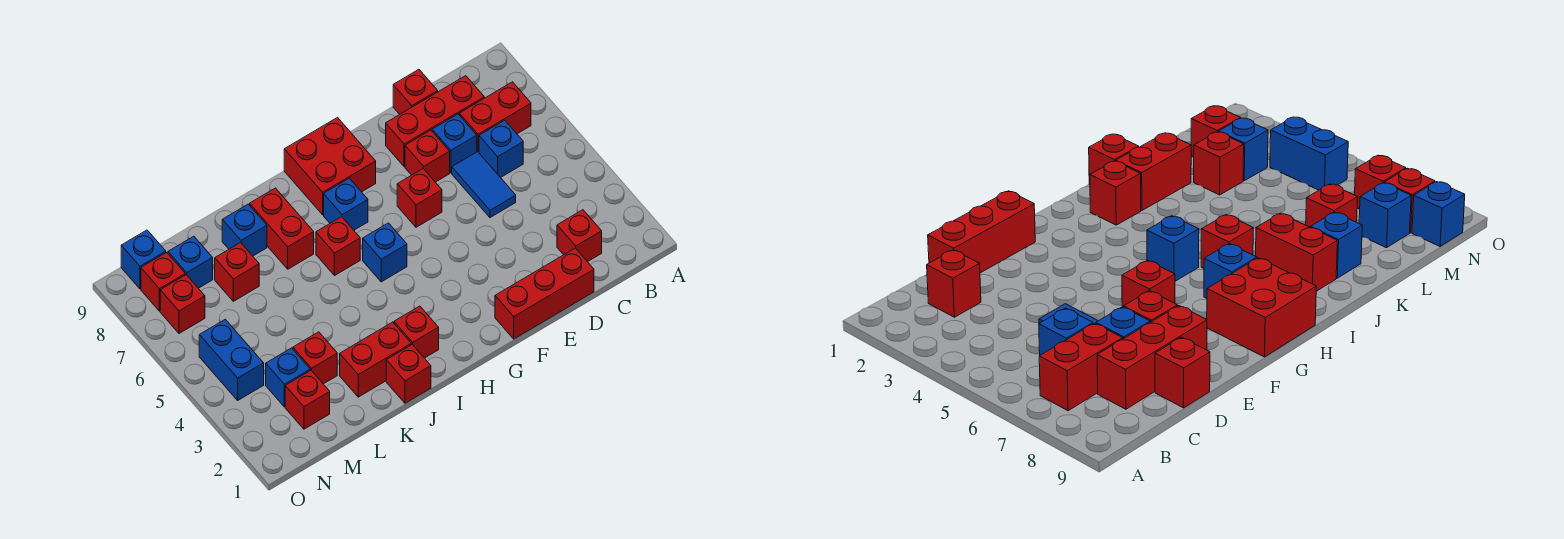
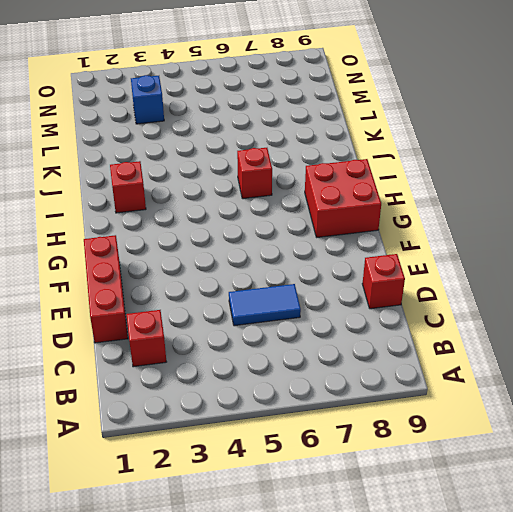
none -> red 1x2 brick [459,82,531,152]
none -> blue 1x1 brick [479,120,523,178]
none -> red 1x3 brick [386,76,484,167]

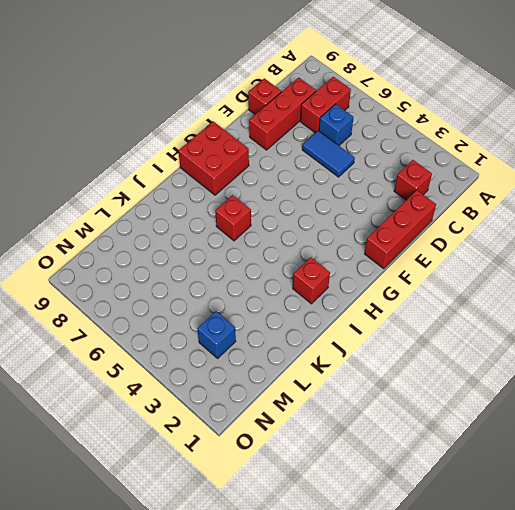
none -> blue 1x1 brick [432,114,477,173]
none -> red 1x1 brick [405,130,450,182]
none -> red 1x1 brick [397,169,442,227]

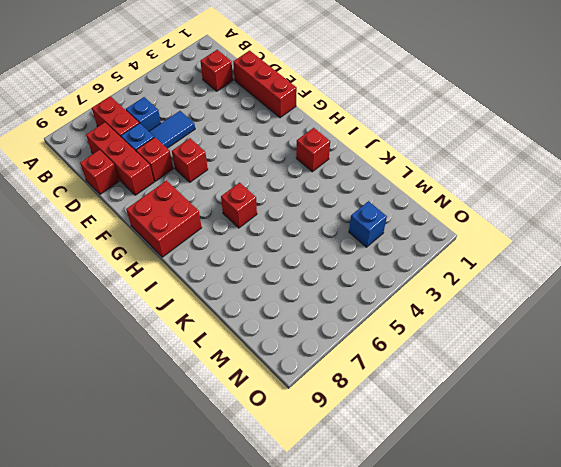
none -> blue 1x1 brick [363,223,407,282]
none -> blue 1x1 brick [324,178,368,230]
none -> red 1x1 brick [386,345,431,403]

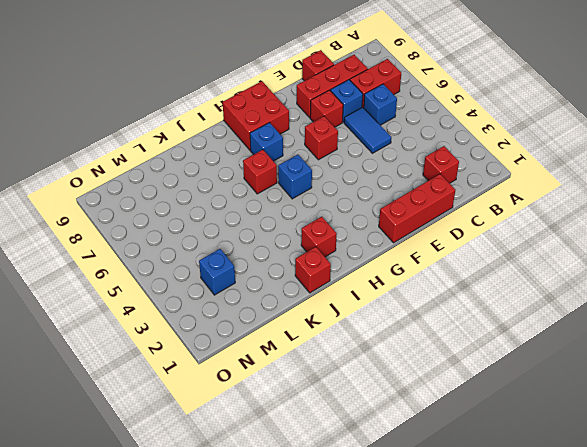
none -> red 1x2 brick [340,322,411,397]
none -> red 1x2 brick [250,188,314,269]
none -> blue 1x1 brick [222,204,267,256]

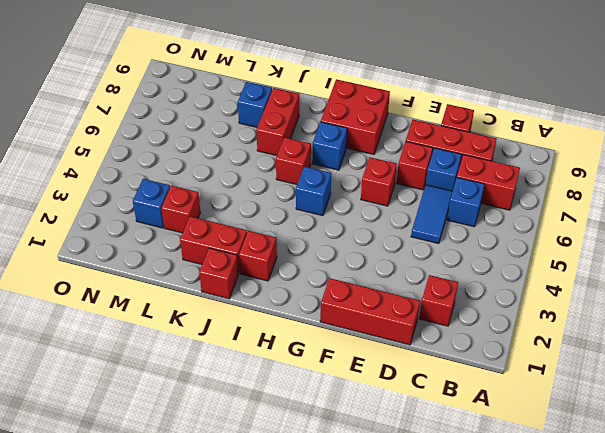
none -> red 1x1 brick [215,243,259,301]
none -> red 1x1 brick [285,370,330,429]
none -> blue 1x1 brick [168,236,213,288]

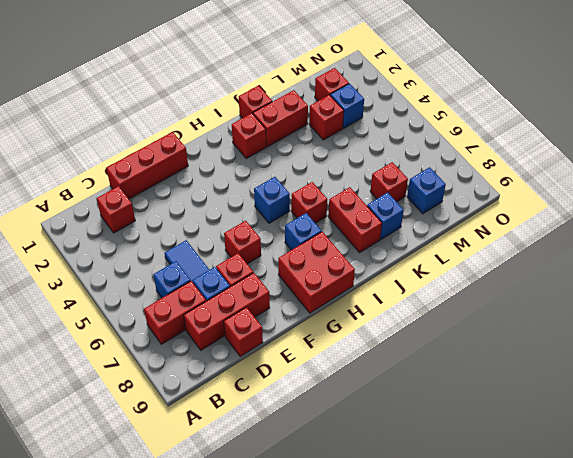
none -> blue 1x2 brick [199,319,264,400]
none -> red 1x1 brick [160,275,205,333]
none -> red 1x1 brick [141,252,185,311]

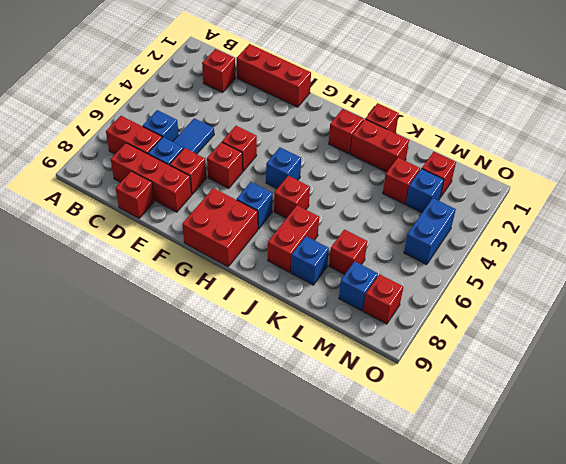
red 1x1 brick [222,126,257,171] -> red 1x1 brick moved to [160,275,205,333]
none -> blue 1x1 brick [121,230,166,289]

